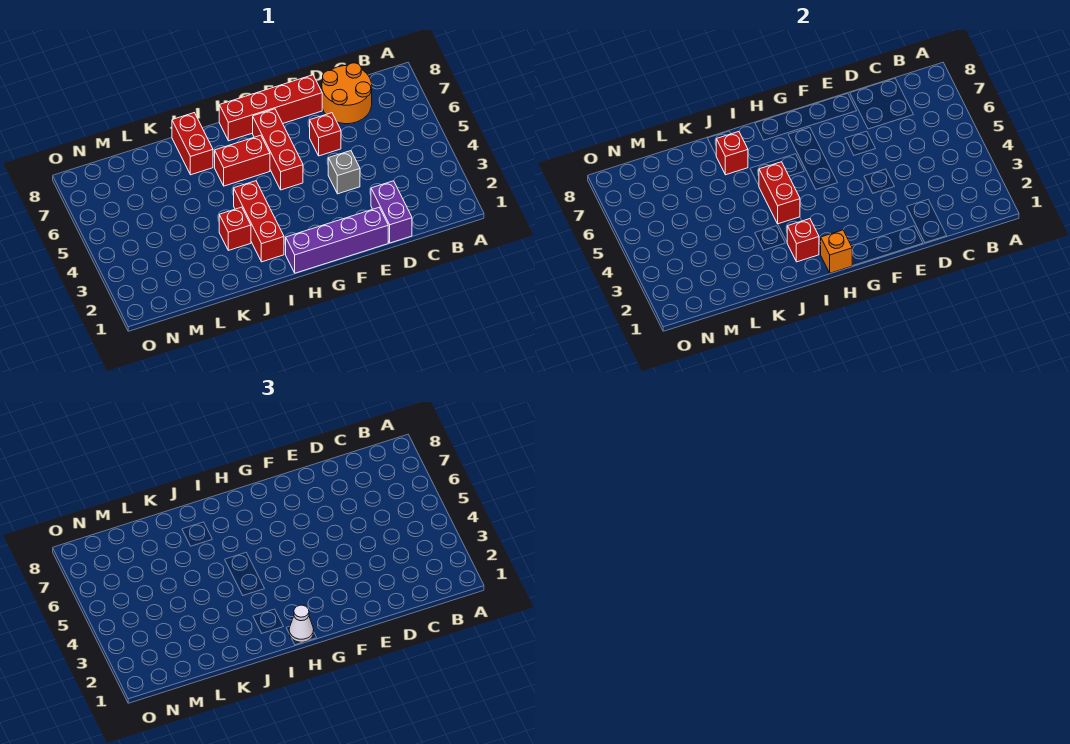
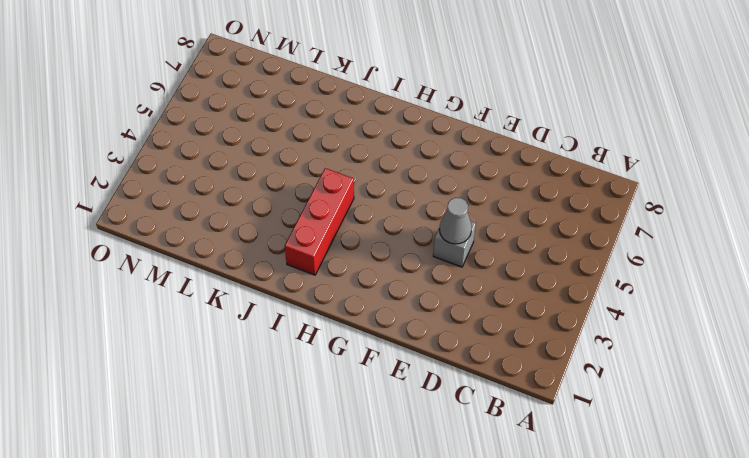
grey 1x1 cone [440,198,472,244] -> none
none -> orange 2x2 round brick [322,63,372,124]
none -> purple 1x2 brick [371,181,412,243]
none -> purple 1x4 brick [286,208,388,273]

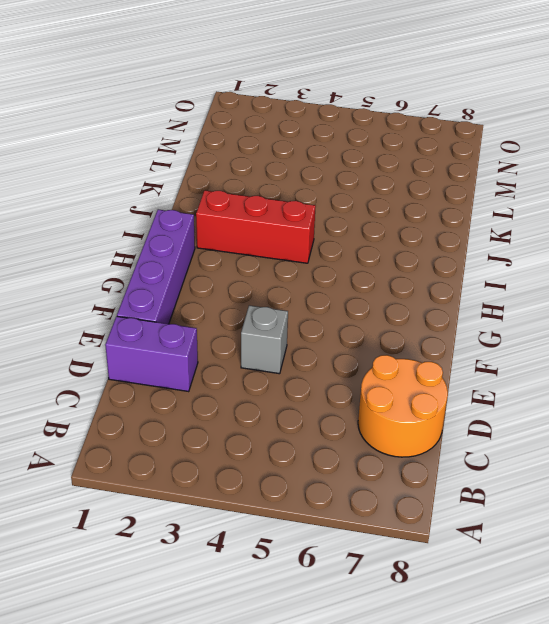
none -> red 1x1 brick [310,113,341,156]
none -> red 1x4 brick [219,75,322,141]
none -> red 1x3 brick [253,109,303,190]

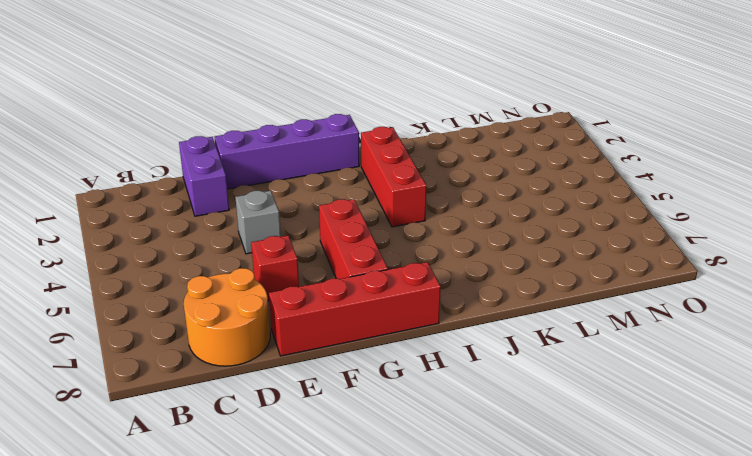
none -> red 1x2 brick [215,135,270,186]
none -> red 1x1 brick [219,207,251,250]
none -> red 1x2 brick [172,113,213,175]

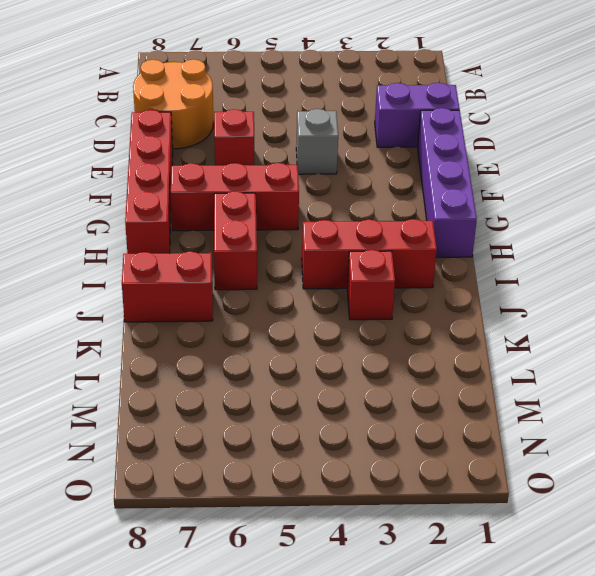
none -> orange 1x1 brick [821,230,852,273]
none -> red 1x1 brick [787,219,819,262]
none -> red 1x2 brick [759,162,800,224]

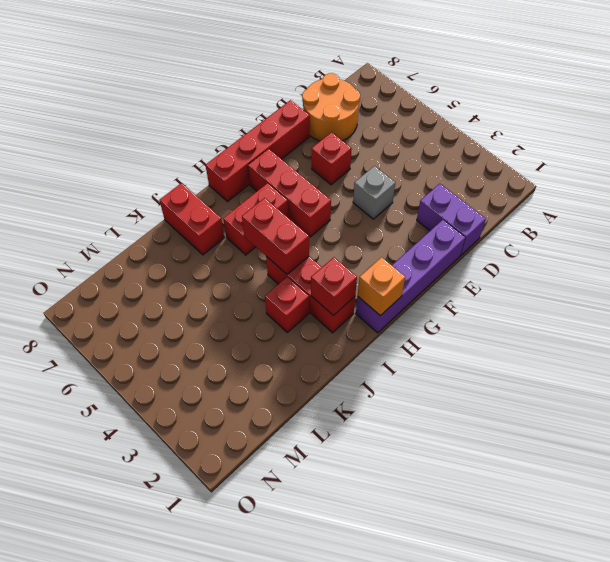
none -> red 1x1 brick [716,132,748,175]
none -> white 1x1 cone [289,605,314,642]

